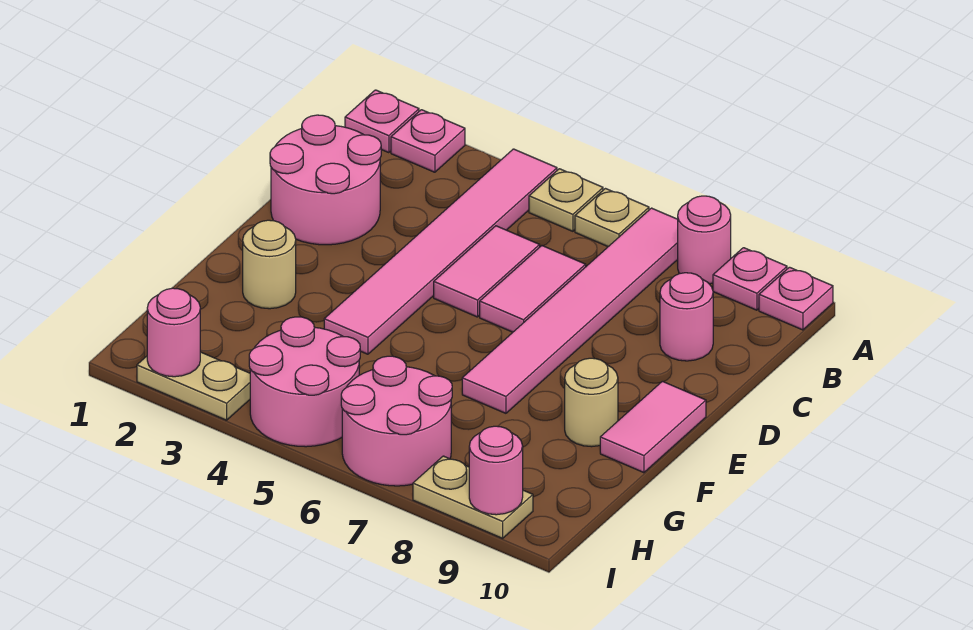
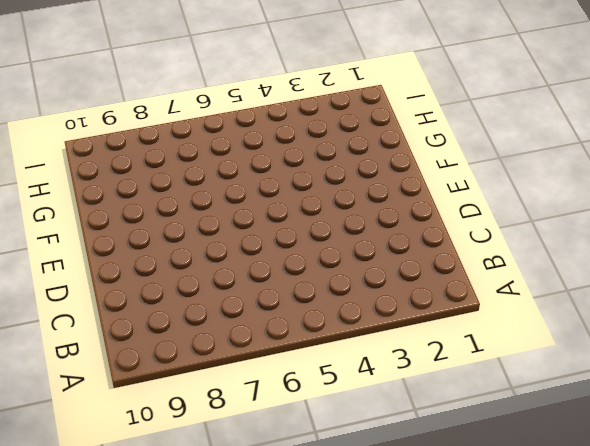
none -> pink 1x1 plate [345,90,419,153]
none -> pink 1x1 plate [391,110,465,172]
none -> pink 1x6 tile [324,149,557,354]

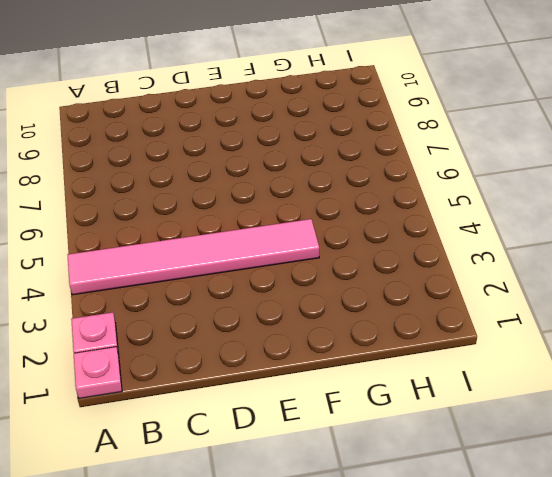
none -> tan 1x1 plate [529,169,603,231]
none -> tan 1x1 plate [575,189,649,247]
none -> pink 1x6 tile [462,208,678,413]

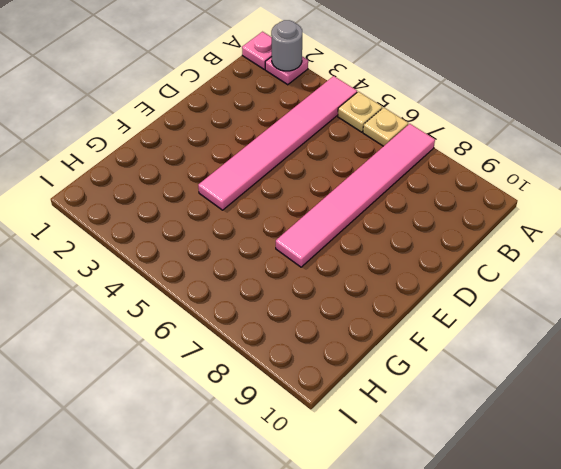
grey 1x1 round brick [271,20,302,71] -> none
none -> pink 1x1 round brick [678,196,731,284]
none -> pink 1x1 plate [713,248,787,310]
none -> pink 1x1 plate [759,267,833,330]

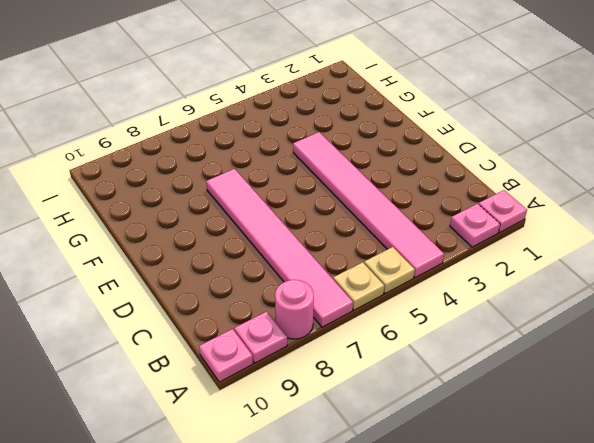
none -> pink 2x2 round brick [270,115,381,245]
none -> pink 1x2 tile [434,226,540,317]
none -> pink 1x2 tile [480,246,586,332]

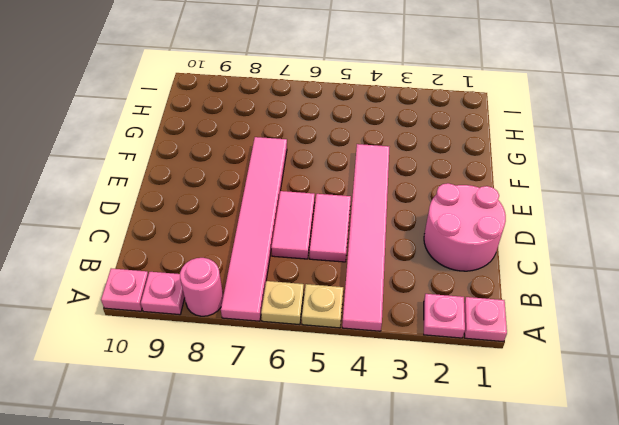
none -> pink 1x1 round brick [660,273,713,361]
none -> pink 1x2 tile [600,381,706,473]
none -> tan 1x1 round brick [243,220,296,309]

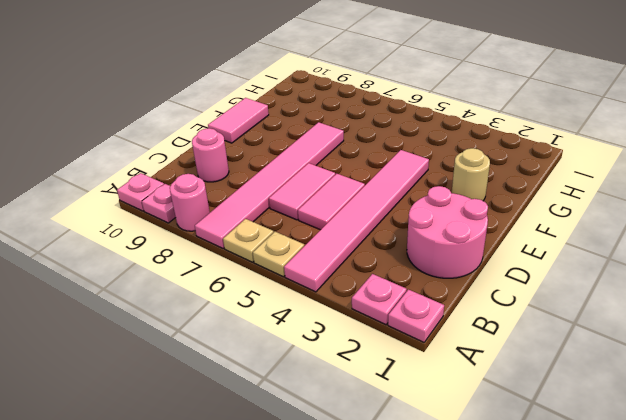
none -> tan 1x1 round brick [565,358,618,447]
none -> pink 2x2 round brick [249,317,360,447]
none -> pink 2x2 round brick [341,356,452,486]

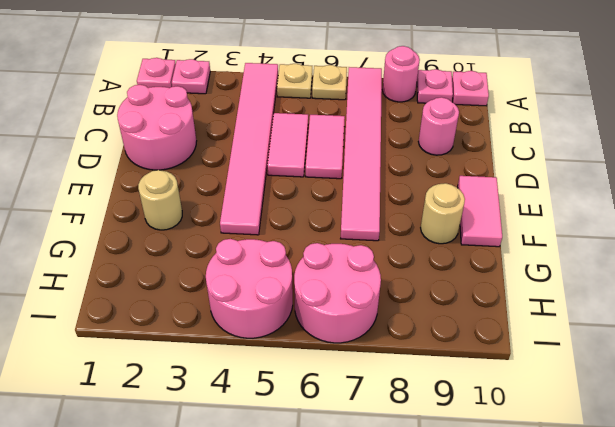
none -> tan 1x2 plate [137,352,250,420]
none -> tan 1x2 plate [413,456,533,538]
none -> pink 1x1 round brick [147,288,200,377]

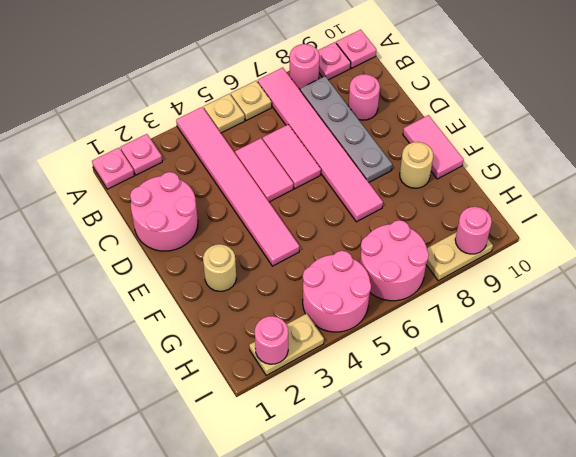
grey 1x4 plate [300,76,392,182] -> none

